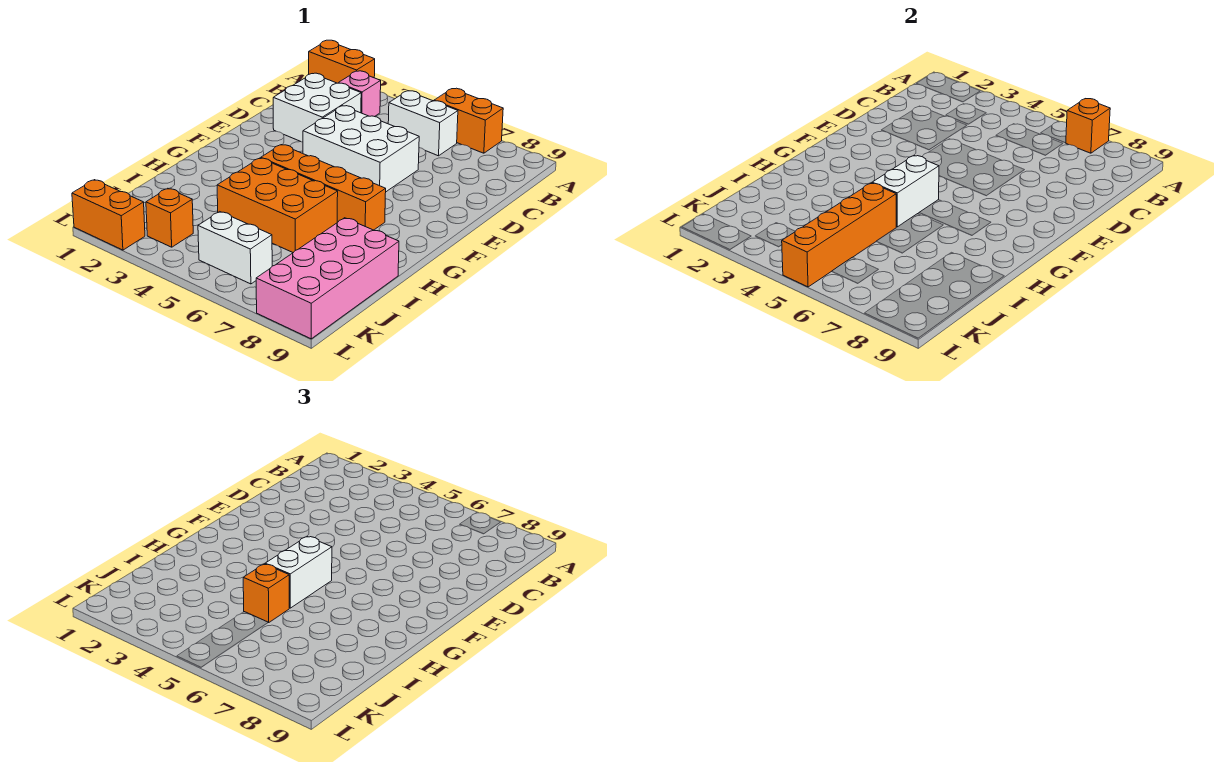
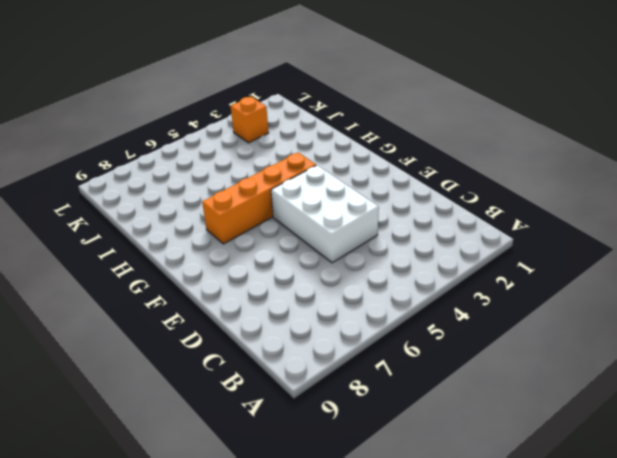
white 2x3 brick [271,165,379,263] -> white 2x3 brick turned to [303,106,419,192]
none -> orange 1x2 brick [309,40,375,83]
none -> orange 1x2 brick [434,88,503,153]
none -> pink 1x1 brick [339,71,381,117]

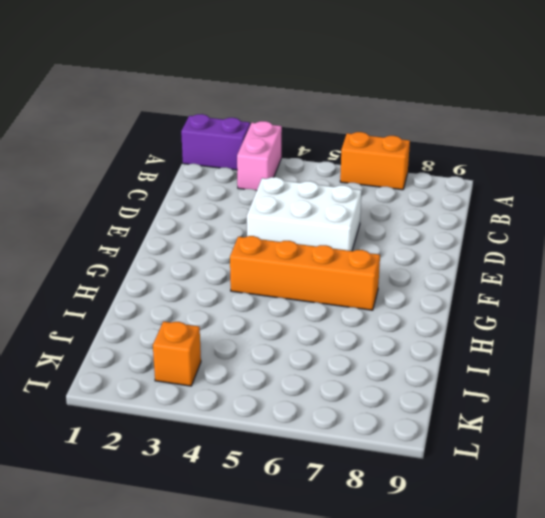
purple 1x2 brick [181,114,250,170] -> orange 1x2 brick [309,40,375,83]
pink 1x2 brick [237,121,282,191] -> pink 1x1 brick [339,71,381,117]
none -> white 1x2 brick [388,91,458,156]
none -> white 2x2 brick [273,73,361,142]
none -> orange 2x3 brick [217,158,338,253]

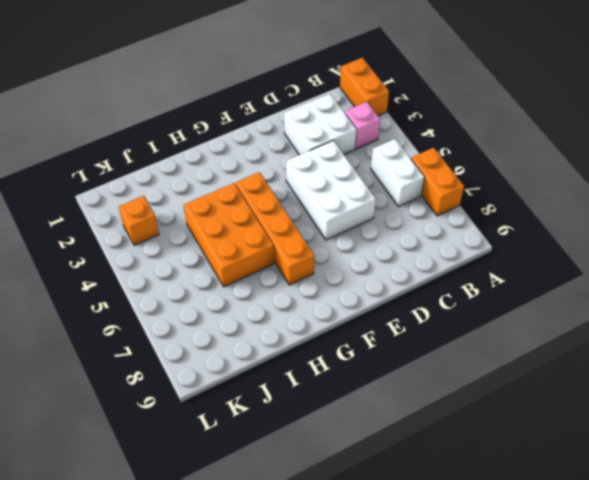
none -> pink 2x4 brick [256,218,399,339]
none -> white 1x2 brick [198,212,272,284]
none -> orange 1x2 brick [72,180,145,250]

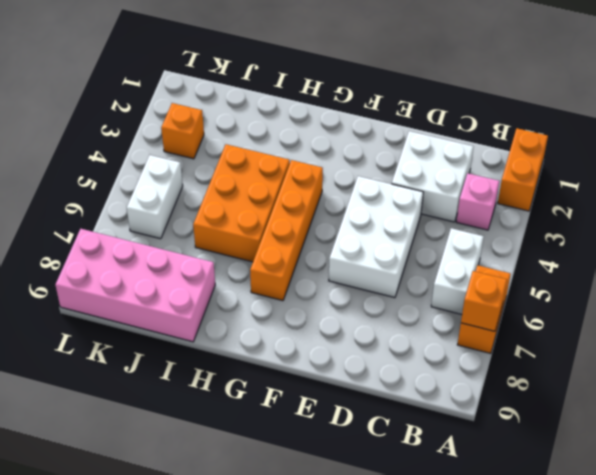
none -> orange 1x2 brick [72,180,145,250]
none -> white 1x2 brick [872,156,939,227]
none -> orange 1x4 brick [782,183,896,287]

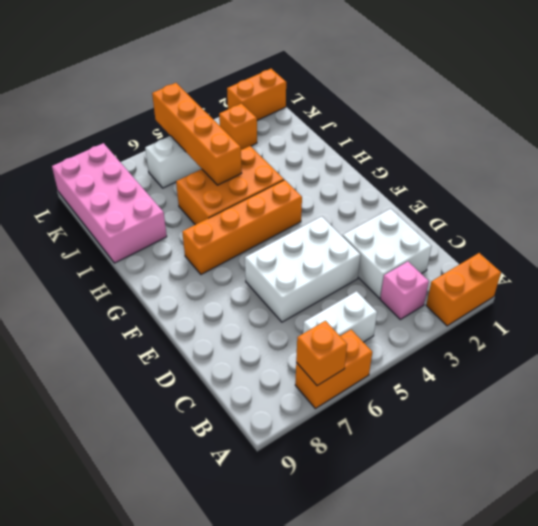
none -> white 1x2 brick [872,156,939,227]
none -> white 1x2 brick [265,537,332,608]
none -> orange 1x1 brick [243,564,289,623]

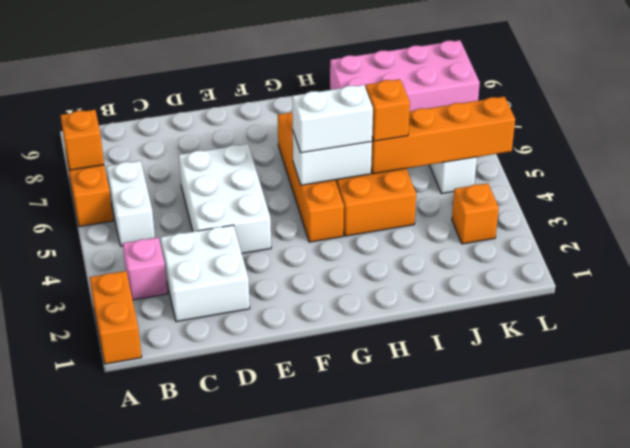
none -> orange 1x2 brick [72,180,145,250]

